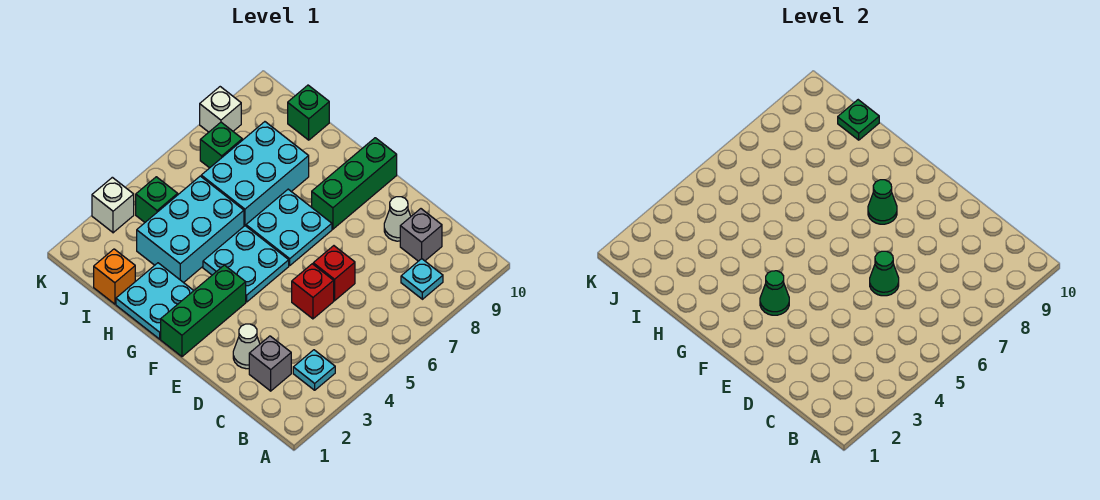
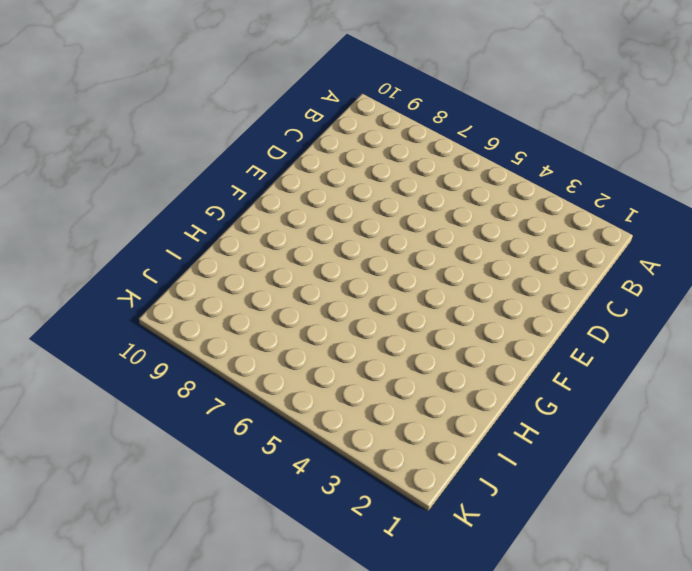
none -> cyan 1x1 plate [293,350,335,390]
none -> cyan 1x1 plate [401,259,443,299]
none -> grey 1x1 brick [249,336,291,391]

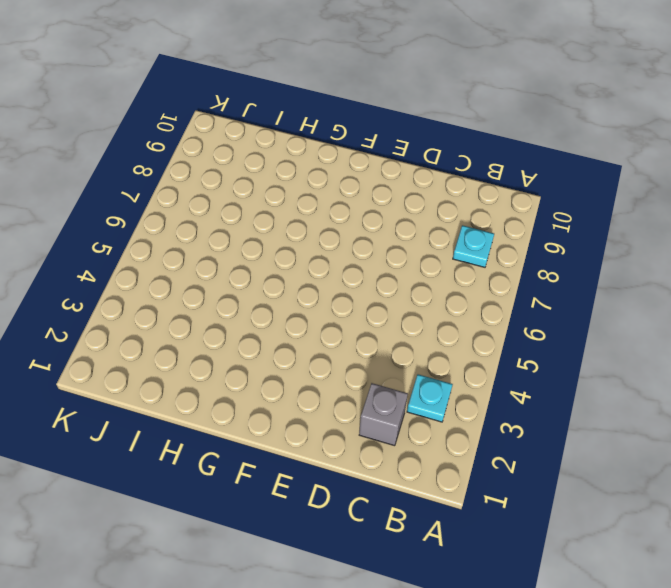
none -> grey 1x1 brick [400,209,442,261]
none -> white 1x1 cone [233,324,260,369]
none -> red 1x1 brick [292,264,334,319]

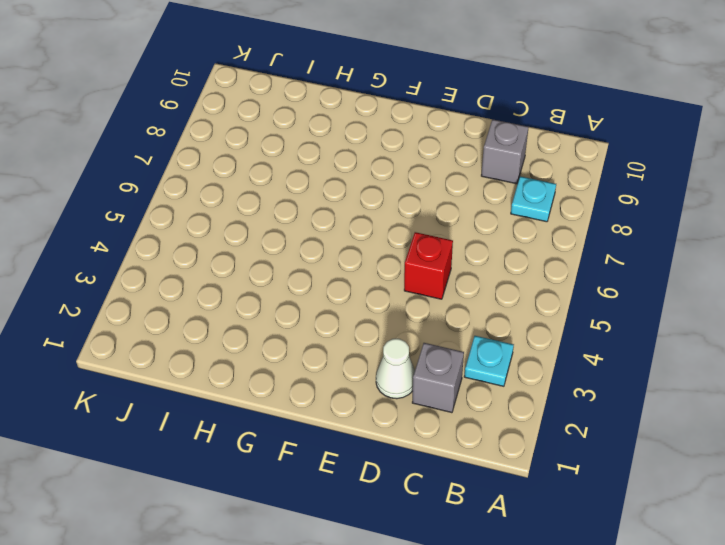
none -> red 1x1 brick [313,246,355,301]
none -> white 1x1 cone [384,197,411,241]
none -> green 1x3 brick [161,265,246,357]

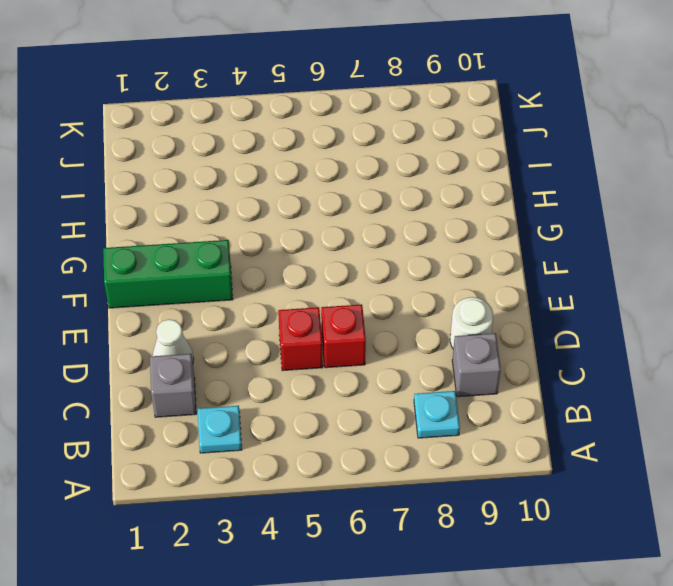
white 1x1 round brick [450,297,493,349] -> white 1x1 cone [384,197,411,241]
none -> cyan 2x2 plate [203,226,289,302]
none -> cyan 2x2 plate [246,189,332,265]
none -> green 1x3 brick [312,138,397,229]

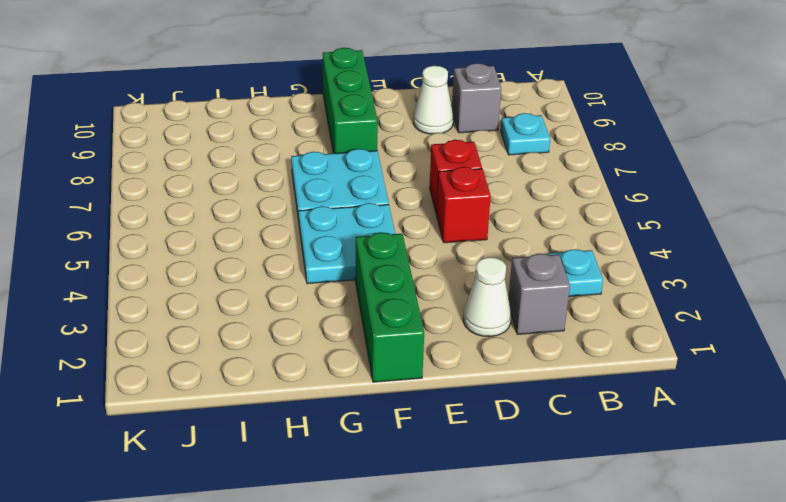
none -> cyan 2x2 plate [116,263,194,339]
none -> cyan 2x3 brick [137,176,244,283]
none -> cyan 2x3 brick [201,122,309,226]

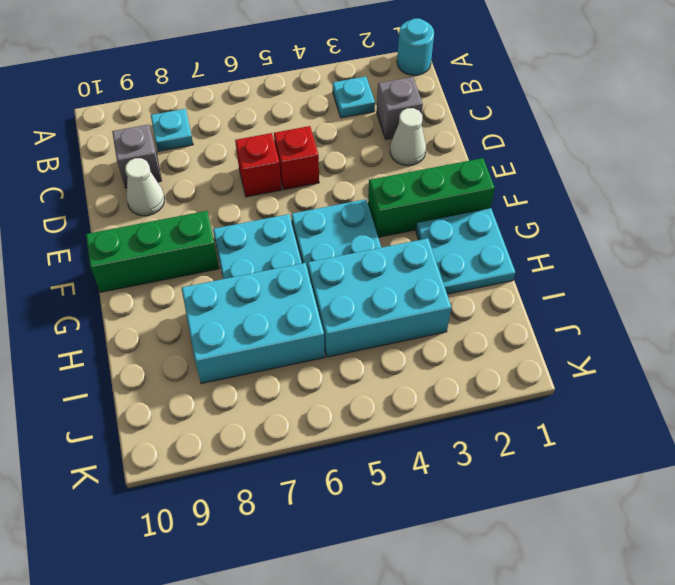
cyan 1x1 round brick [397,19,434,75] -> none
none -> orange 1x1 brick [94,249,135,304]
none -> green 1x1 brick [288,85,329,140]
none -> green 1x1 brick [136,177,178,222]

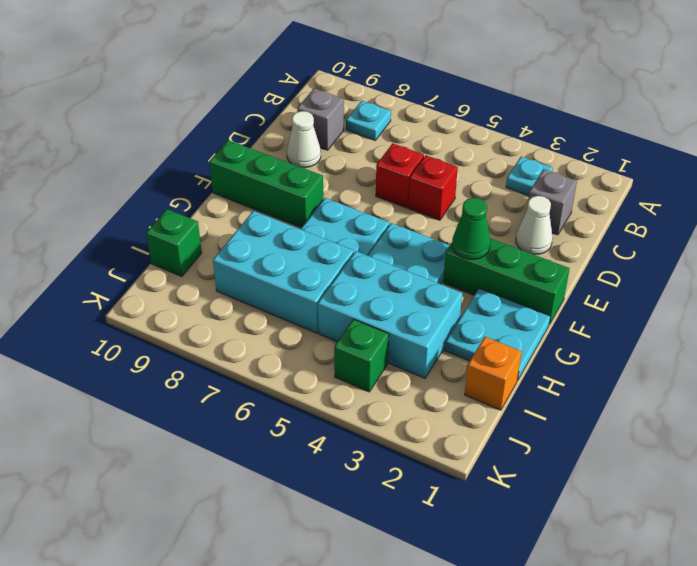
none -> green 1x1 brick [200,122,242,168]
none -> white 1x1 brick [92,177,134,233]
none -> white 1x1 brick [200,87,241,132]

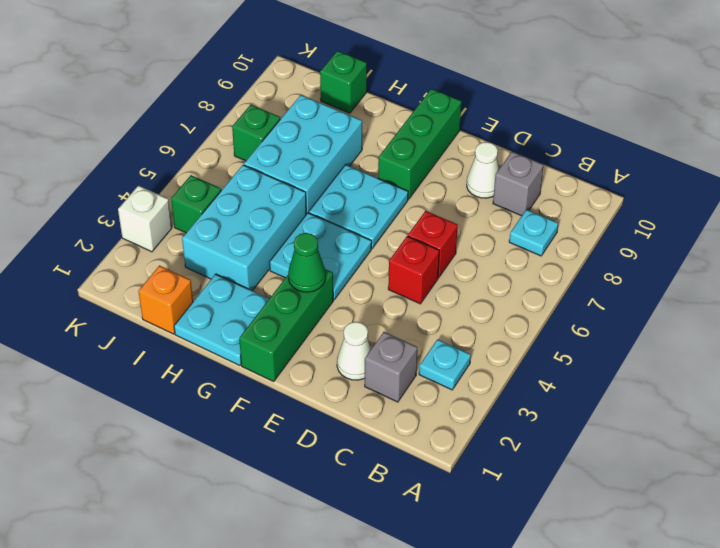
none -> white 1x1 brick [200,87,241,132]
none -> green 1x1 cone [870,251,899,296]
none -> green 1x1 cone [868,180,897,224]

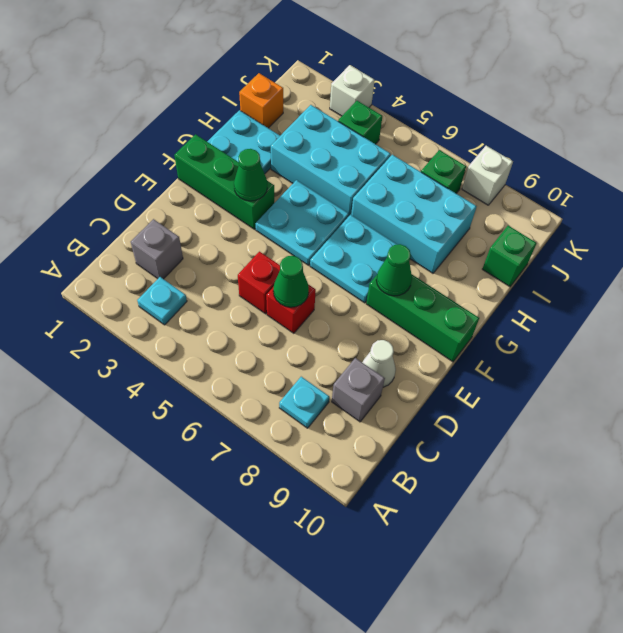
none -> white 1x1 cone [233,324,260,369]
none -> green 1x1 plate [838,100,879,140]

